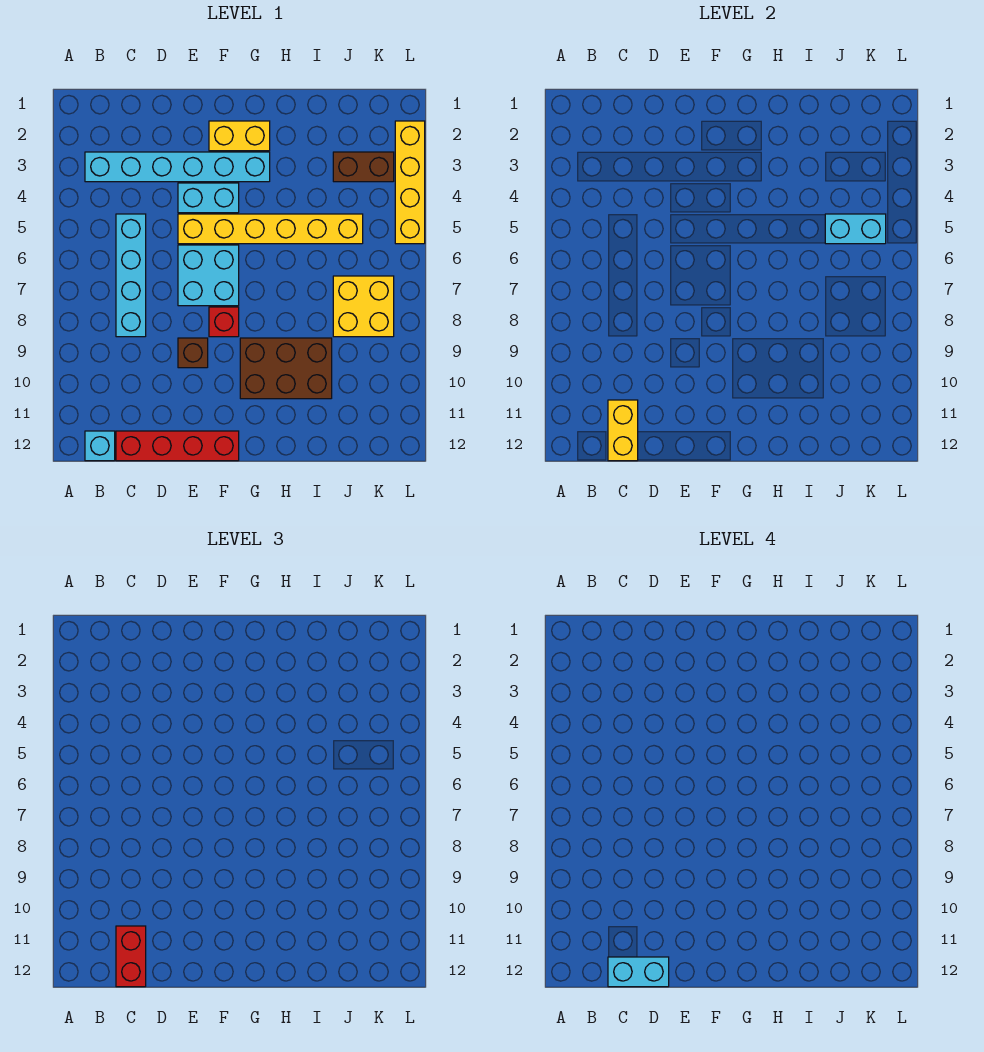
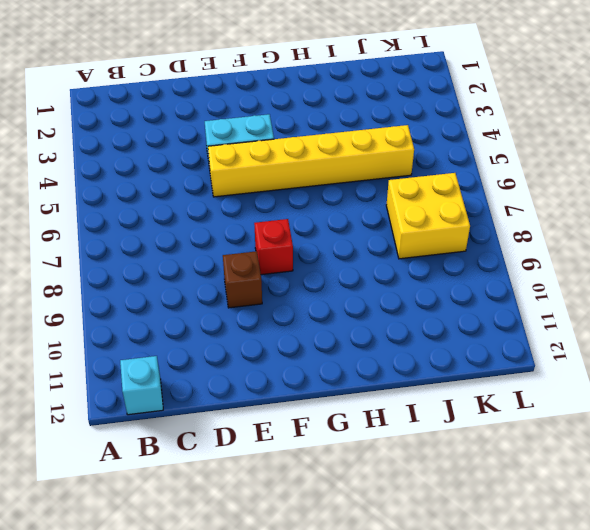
none -> cyan 1x6 brick [85,152,270,182]
none -> cyan 1x4 brick [116,214,146,337]
none -> red 1x4 brick [116,431,239,461]

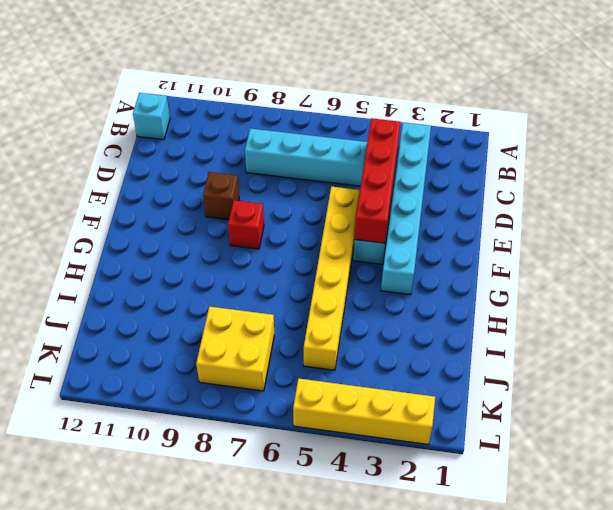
red 1x4 brick [355,118,401,243] -> red 1x4 brick moved to [116,431,239,461]
none -> cyan 2x2 brick [178,245,239,306]
none -> yellow 1x2 brick [209,121,270,151]
none -> brown 2x3 brick [240,338,332,399]

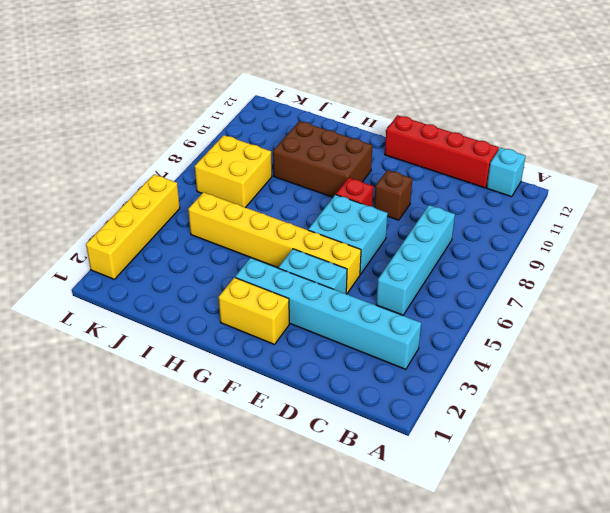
none -> brown 1x2 brick [333,152,394,182]
none -> yellow 1x2 brick [608,400,638,461]
none -> cyan 1x2 brick [825,214,886,244]

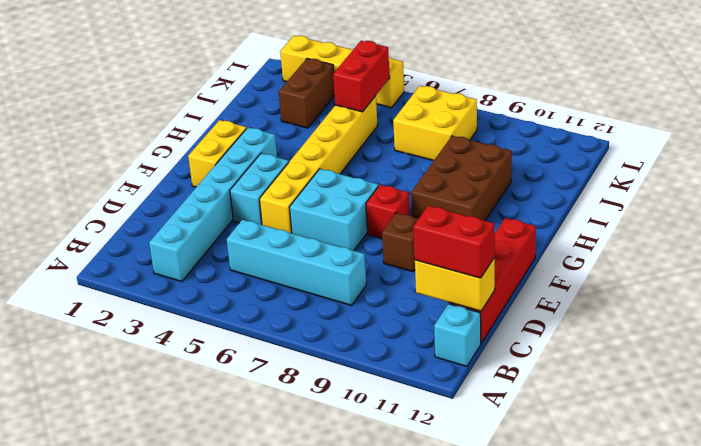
red 1x2 brick [333,41,390,112] -> cyan 1x2 brick [825,214,886,244]
none -> cyan 1x2 brick [608,957,669,987]

